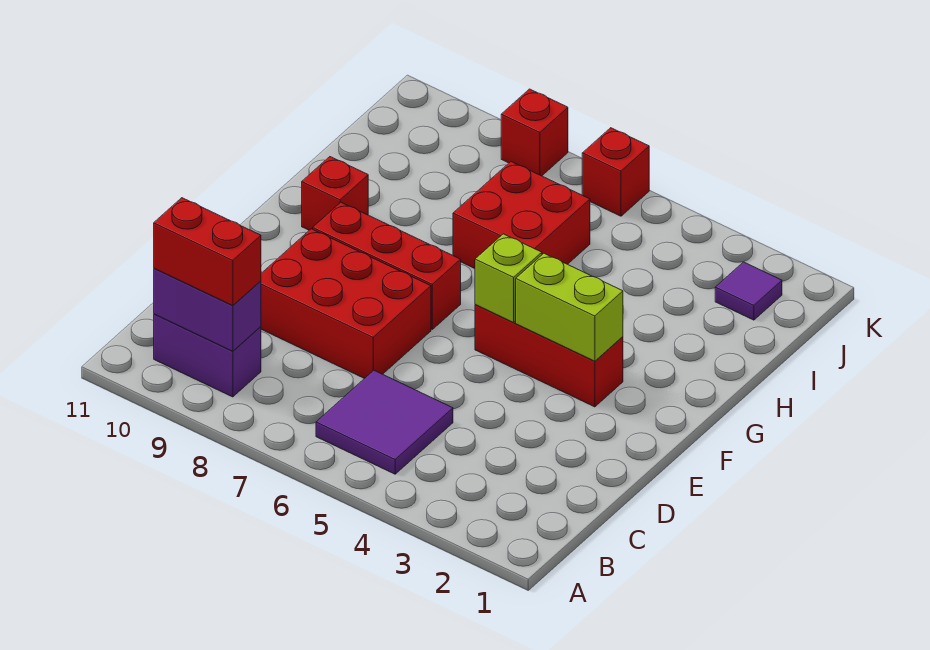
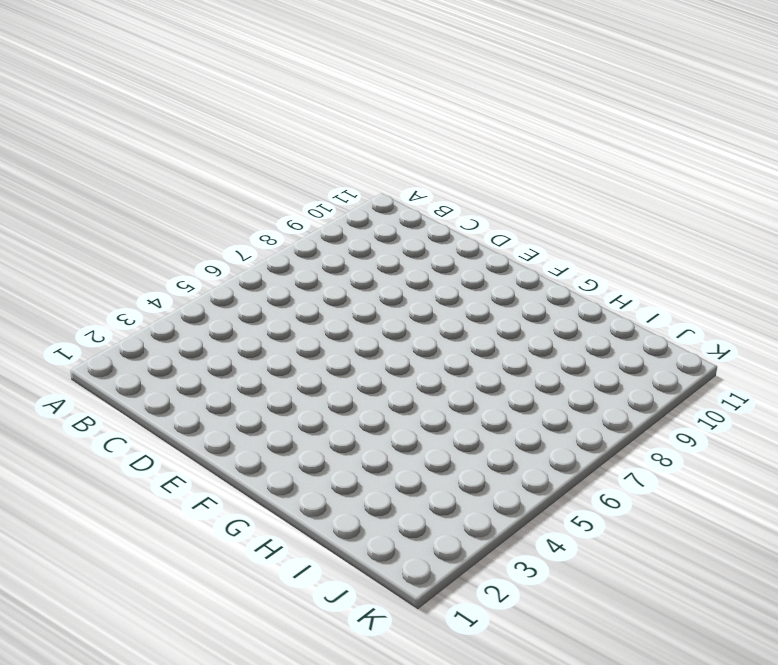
none -> purple 2x2 tile [316,370,453,474]
none -> purple 1x2 brick [154,314,261,397]
none -> red 2x3 brick [261,229,431,379]

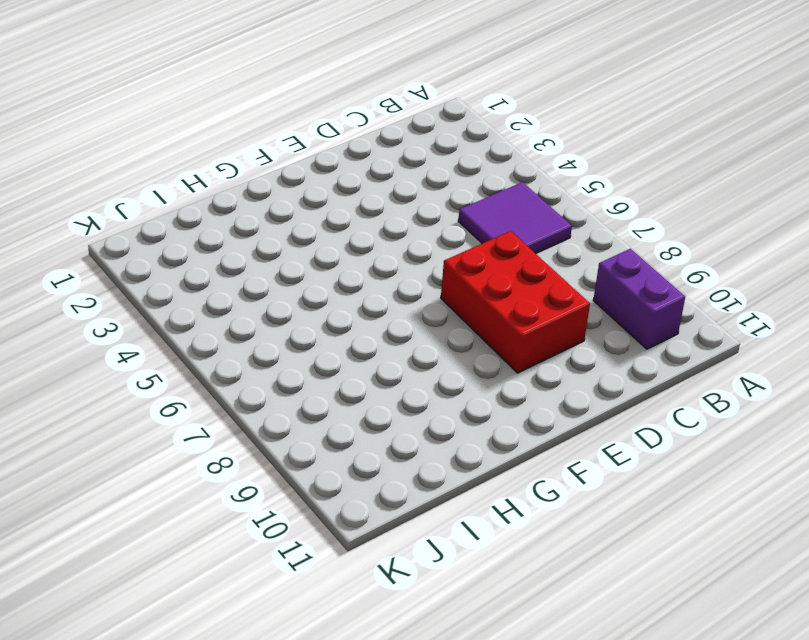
none -> red 1x3 brick [475,305,623,407]
none -> red 1x3 brick [313,202,461,329]
none -> red 1x1 brick [302,157,368,230]

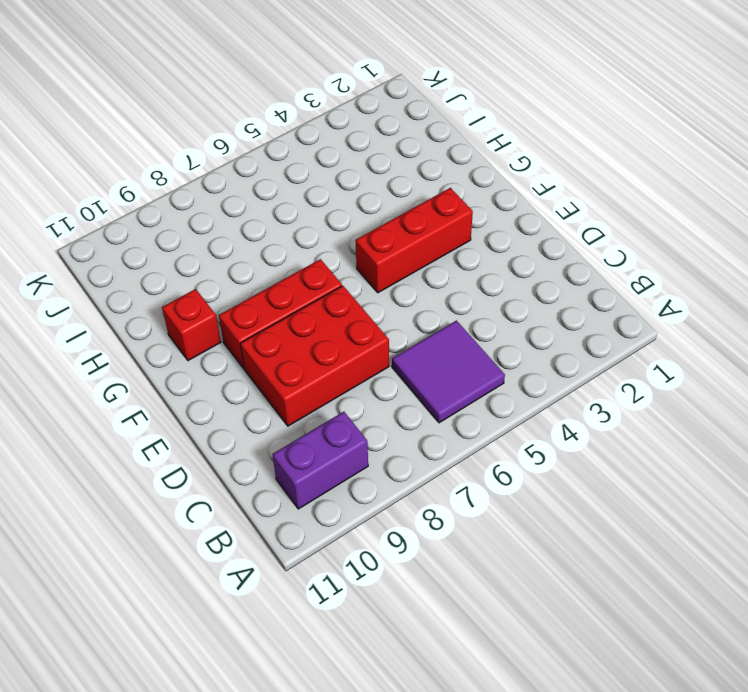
none -> red 2x2 brick [453,162,590,268]
none -> purple 1x1 tile [715,262,782,320]
none -> red 1x1 brick [582,128,649,216]

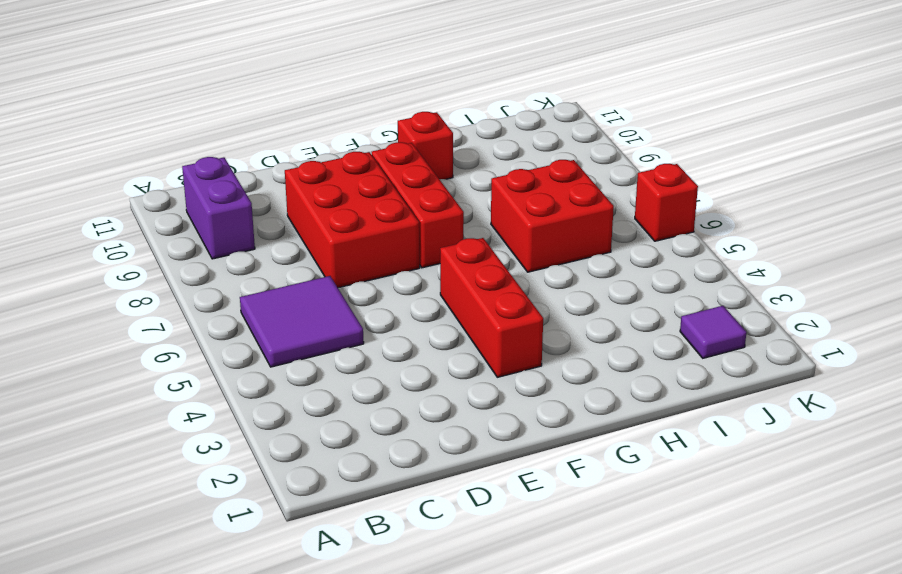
none -> red 1x1 brick [501,89,568,176]
none -> purple 1x2 brick [154,268,261,351]
none -> lime 1x2 brick [516,253,623,361]

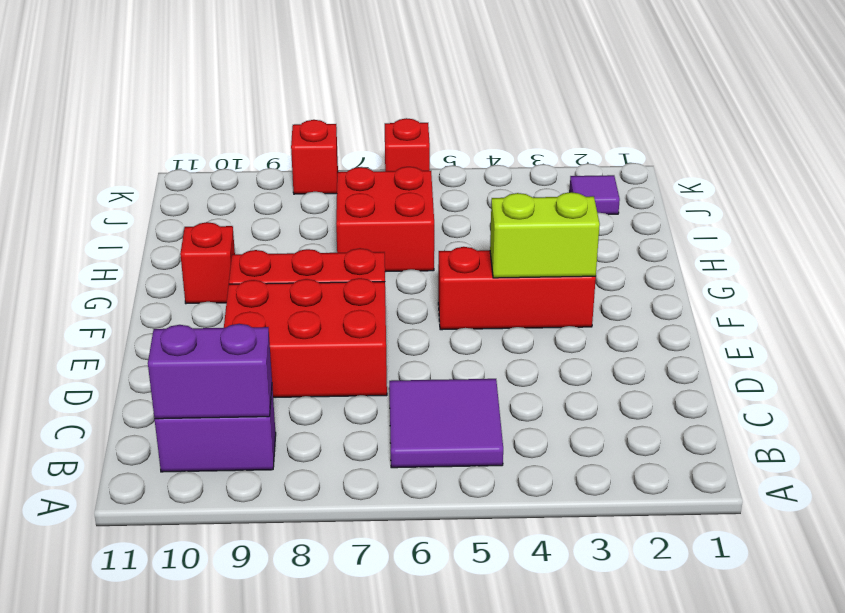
none -> lime 1x1 brick [475,234,542,322]
none -> red 1x2 brick [154,198,261,306]

